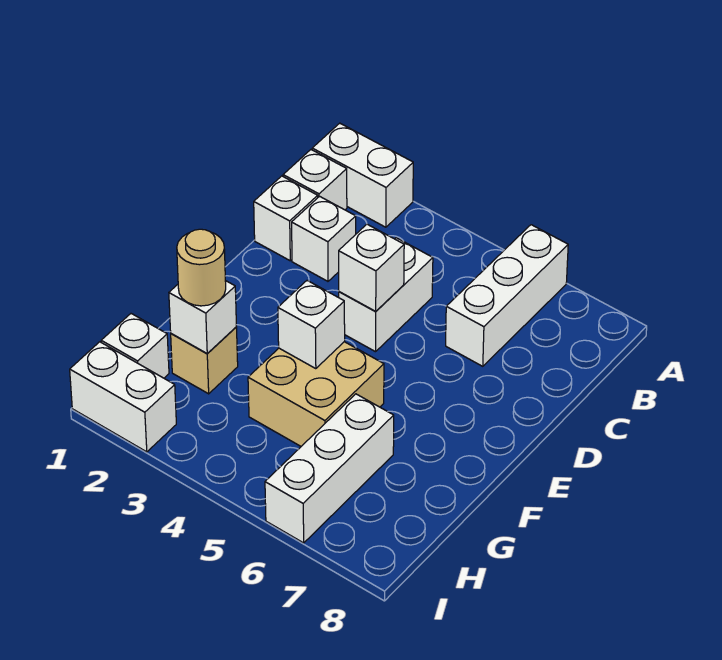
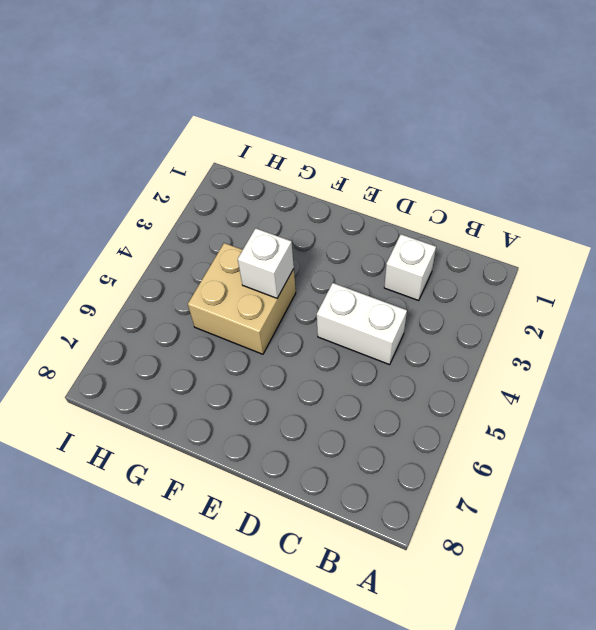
none -> white 1x2 brick [312,123,413,227]
none -> white 1x3 brick [446,225,568,366]
none -> white 1x1 brick [283,150,347,210]

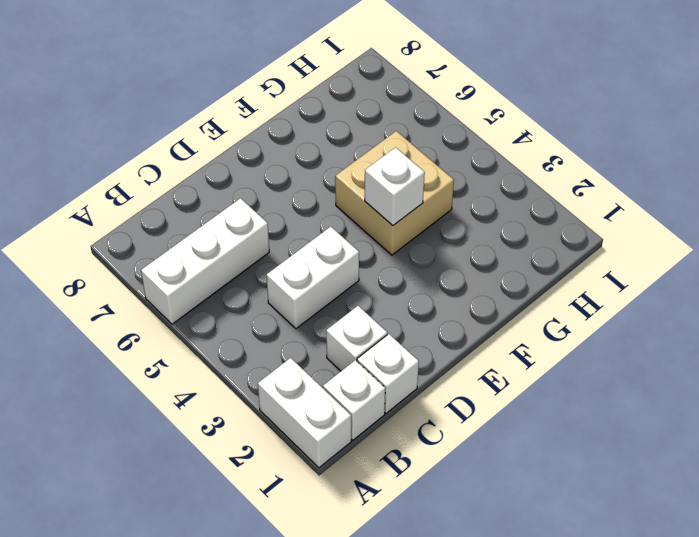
none -> tan 1x1 brick [171,327,238,394]
none -> white 1x3 brick [265,394,394,543]
none -> white 1x1 brick [101,314,169,378]

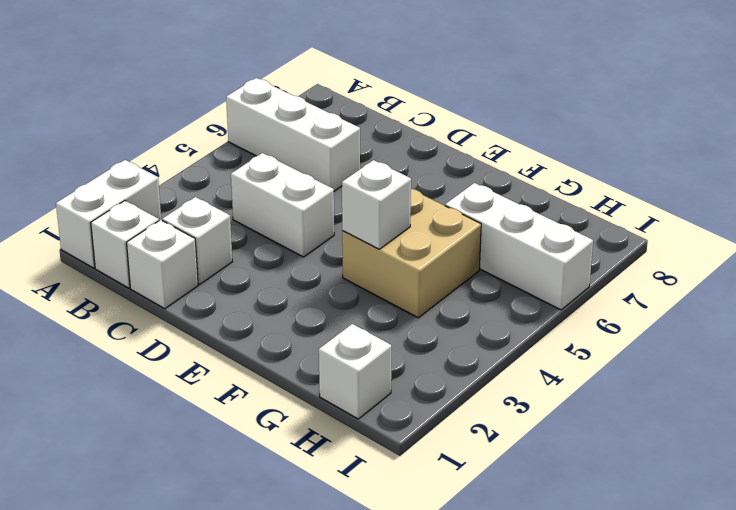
none -> tan 1x1 brick [171,327,238,394]
none -> white 1x2 brick [70,342,176,452]
none -> white 1x1 brick [339,224,404,311]

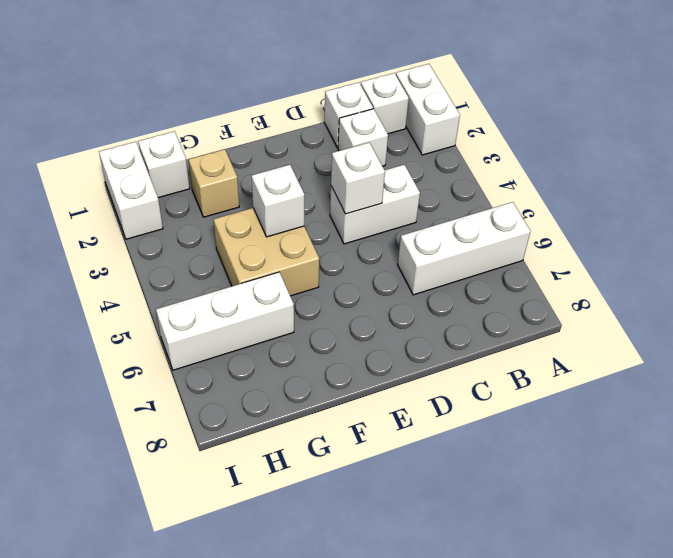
none -> white 1x1 brick [169,281,236,354]
none -> tan 1x1 round brick [177,229,226,306]

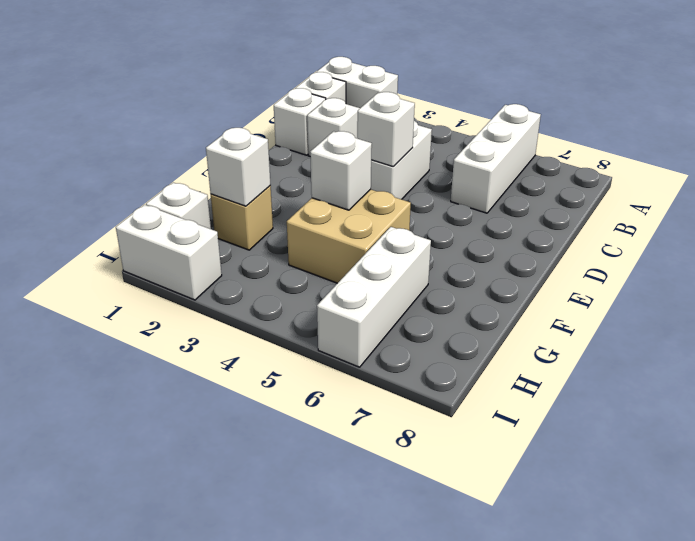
none -> tan 1x1 round brick [177,229,226,306]

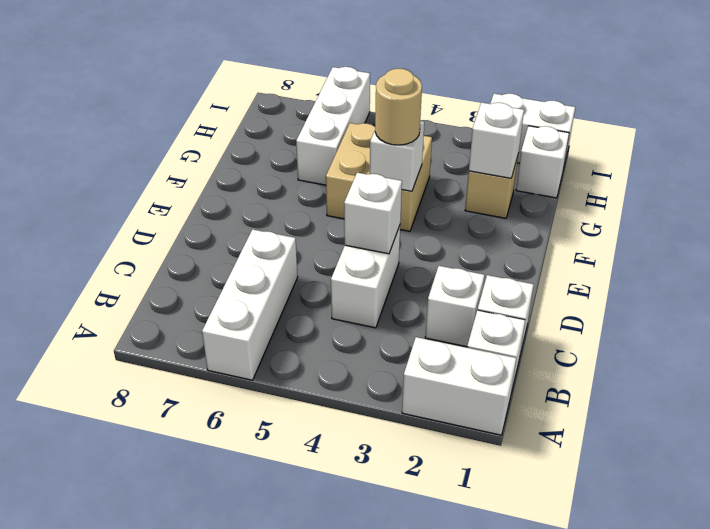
tan 1x1 round brick [375,69,422,145] -> tan 1x1 round brick moved to [177,229,226,306]

